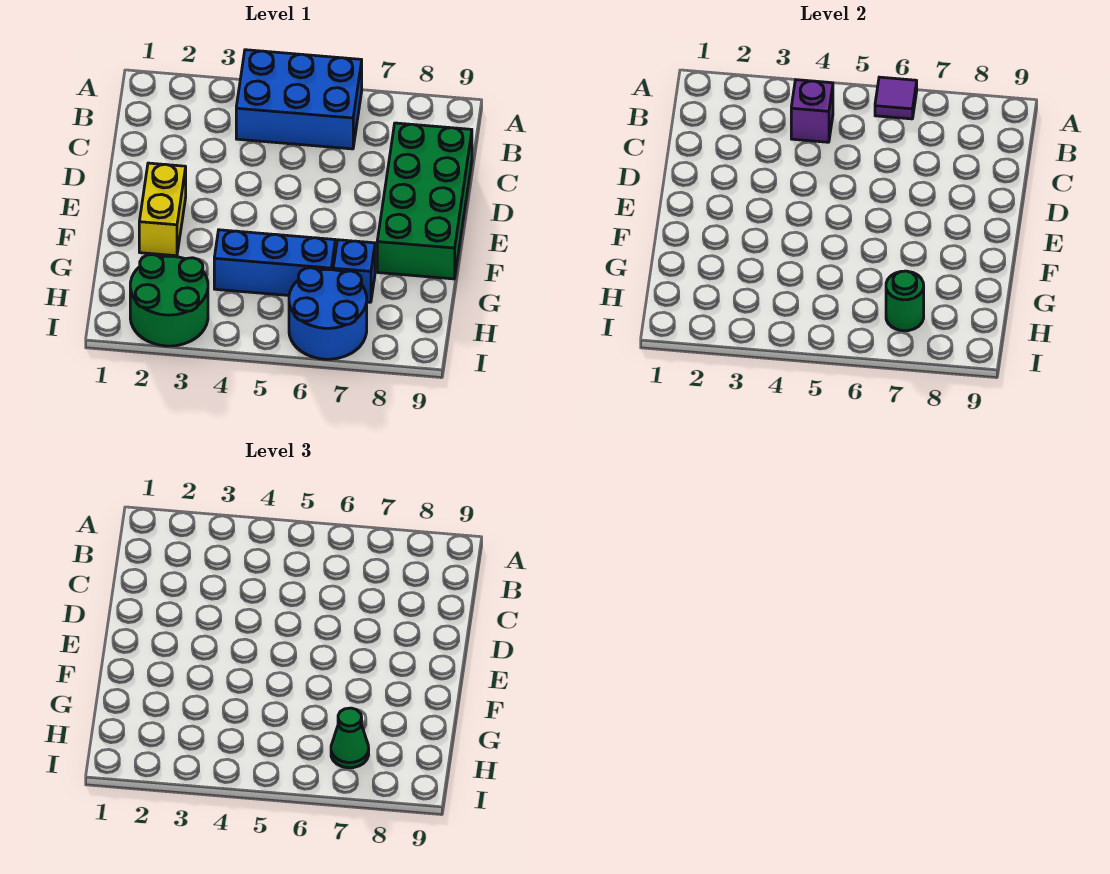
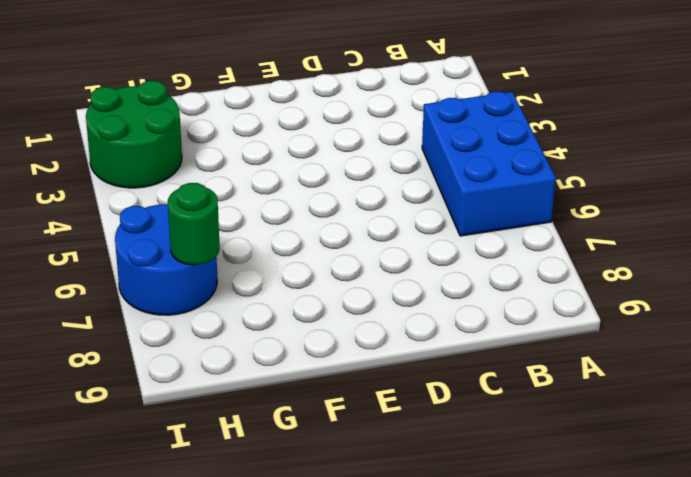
none -> green 2x4 brick [377,123,472,279]
none -> yellow 1x2 brick [139,163,186,256]

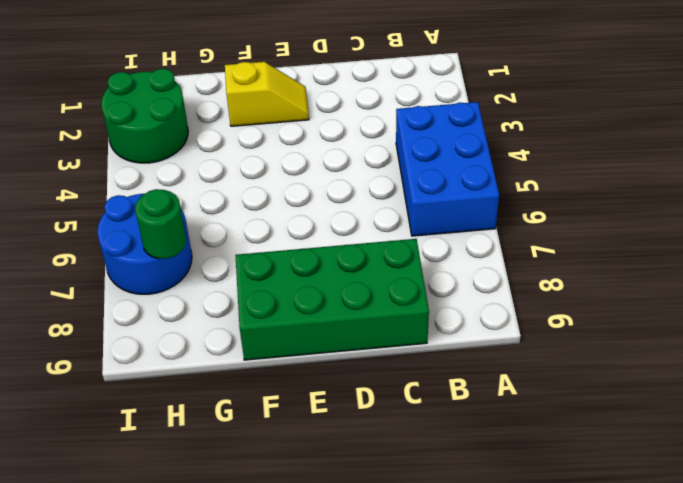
yellow 1x2 slope [225,62,309,126] -> yellow 1x2 brick [139,163,186,256]
none -> blue 1x3 brick [214,230,335,295]
none -> blue 1x1 brick [333,240,375,302]

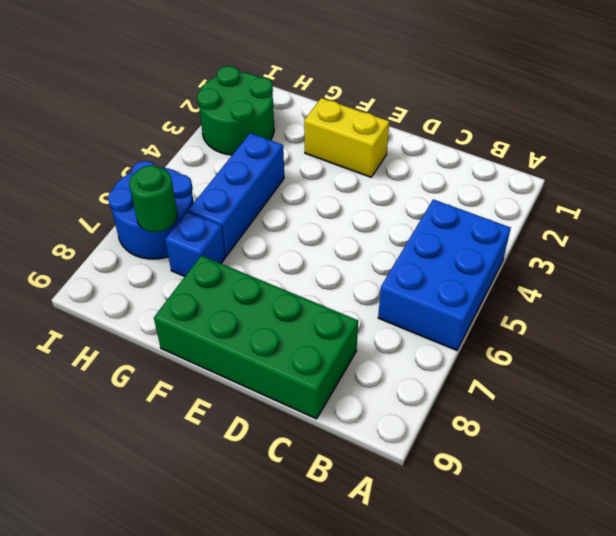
none -> purple 1x1 tile [875,77,917,119]
none -> purple 1x1 brick [791,80,833,142]

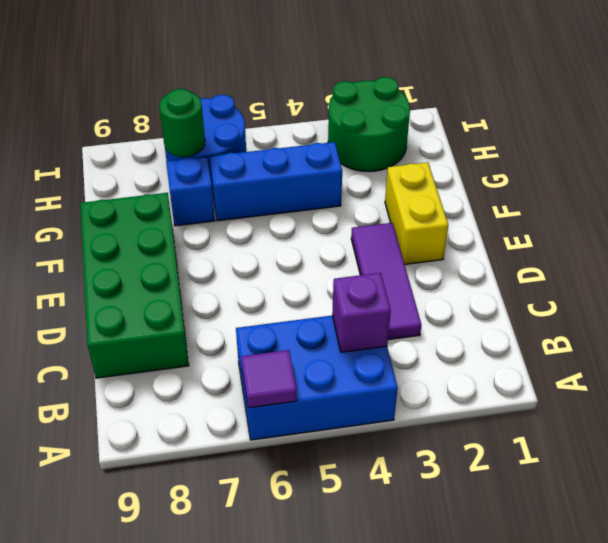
purple 1x3 tile [351,223,421,340] -> none
none -> green 1x1 cone [331,708,369,768]

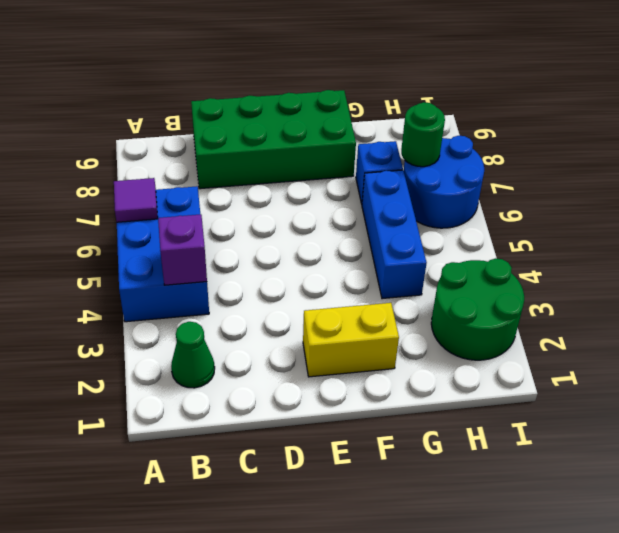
green 1x1 cone [171,322,215,388] -> green 1x1 cone moved to [331,708,369,768]

